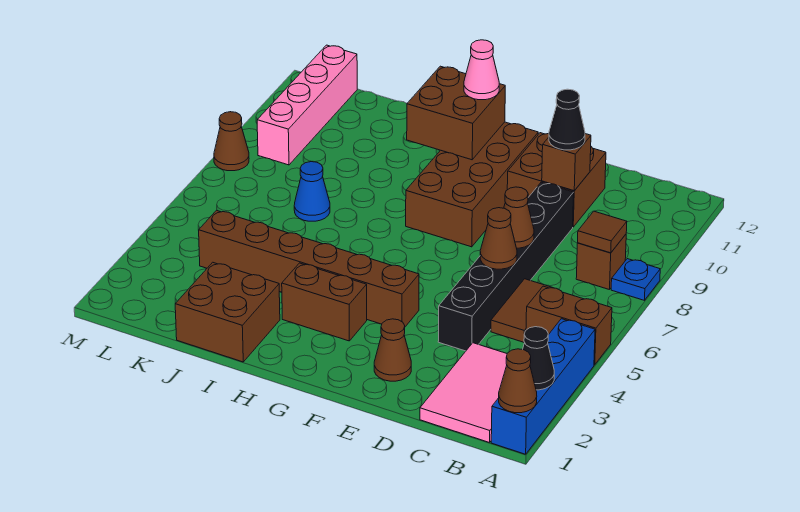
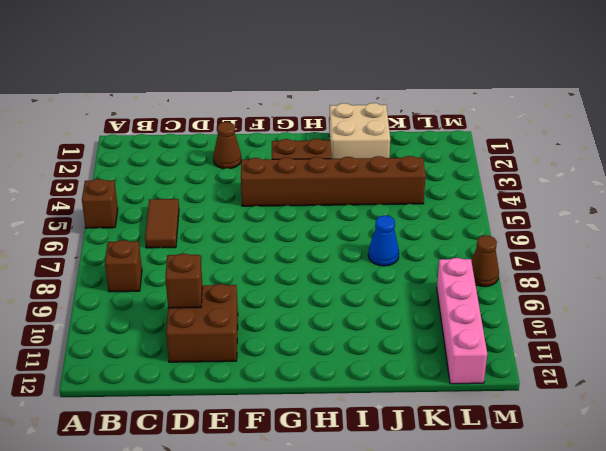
brown 1x1 brick [82,179,118,228] -> brown 1x2 brick [526,286,612,365]
tan 2x2 brick [329,103,390,159] -> brown 2x2 brick [175,262,280,362]
none -> blue 1x4 brick [491,319,595,454]
none -> blue 1x1 plate [611,259,660,300]
none -> pink 2x3 tile [420,343,507,443]

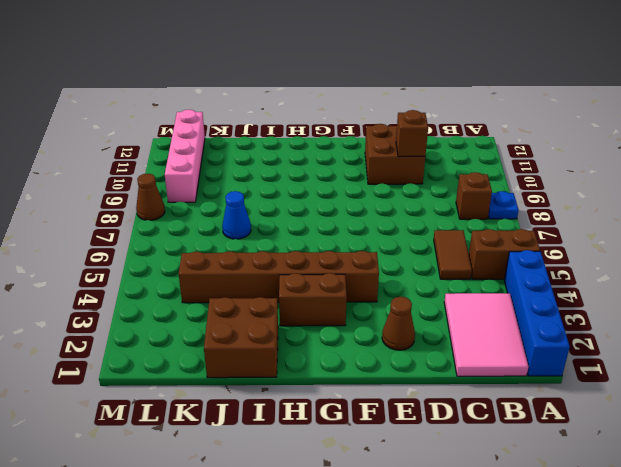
none -> black 1x6 brick [438,182,574,351]
none -> brown 2x4 brick [406,122,538,247]
none -> brown 1x1 cone [499,349,537,413]

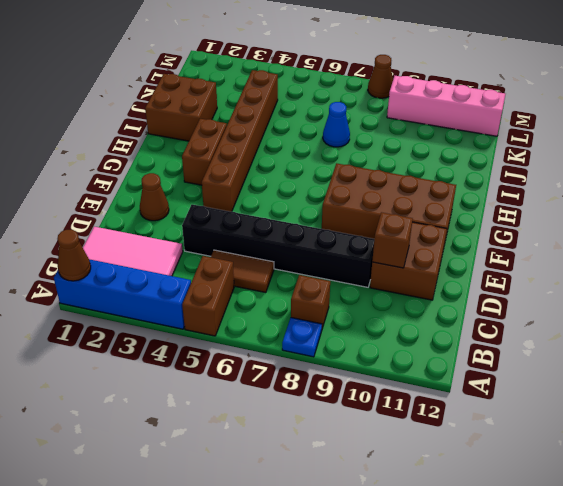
none -> black 1x1 cone [523,327,554,390]
none -> brown 1x1 tile [578,211,627,253]
none -> brown 1x1 cone [480,208,517,269]

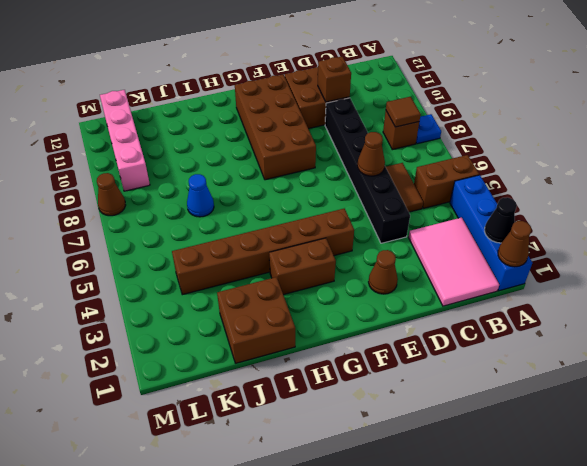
none -> brown 1x1 cone [504,187,534,248]
none -> brown 2x2 brick [407,66,505,160]
none -> black 1x1 cone [549,89,585,150]

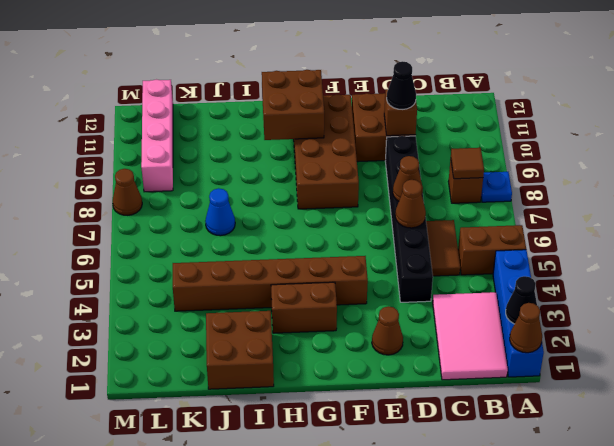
none -> pink 1x1 cone [464,40,499,100]

